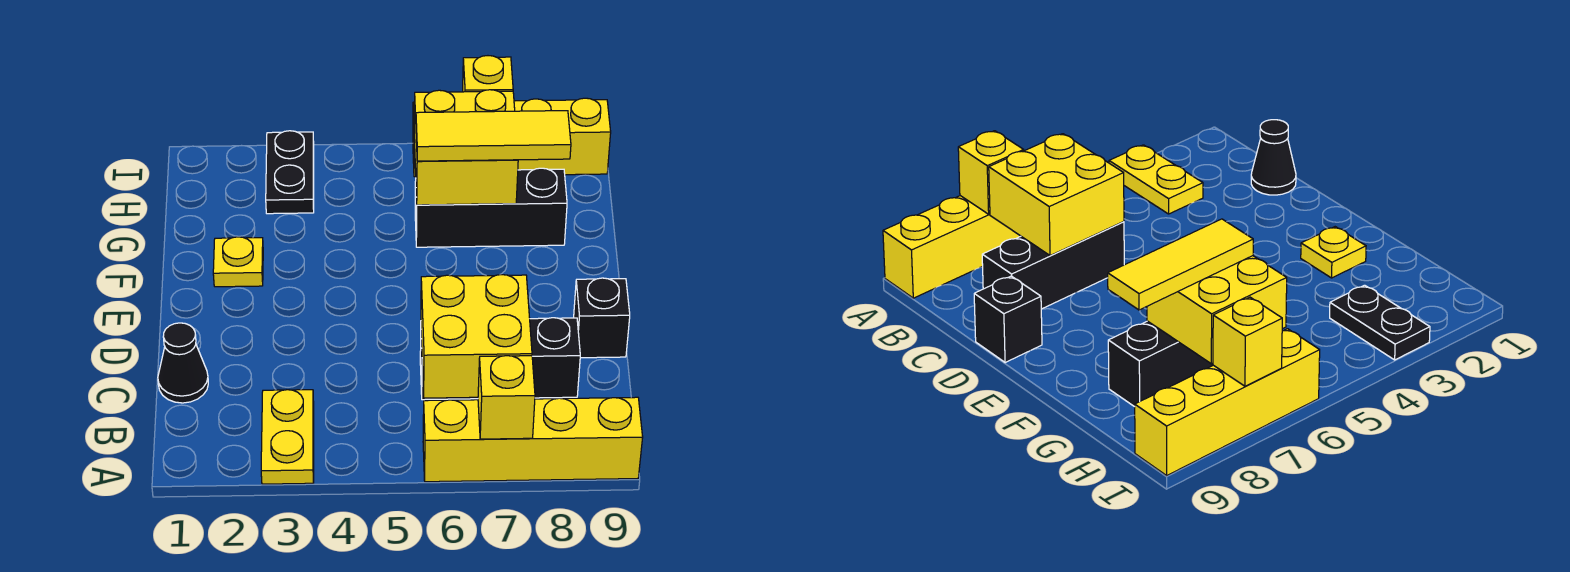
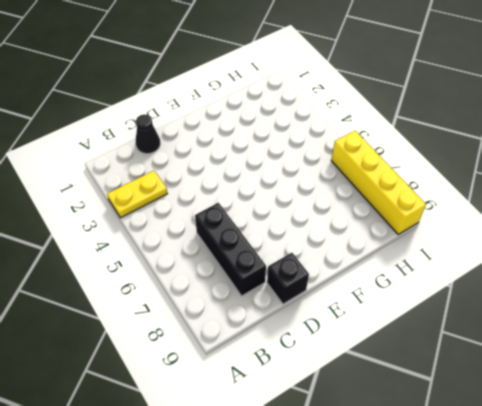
none -> yellow 1x4 brick [423,397,643,482]
none -> yellow 1x1 plate [213,237,263,287]
none -> black 1x3 brick [415,168,567,247]

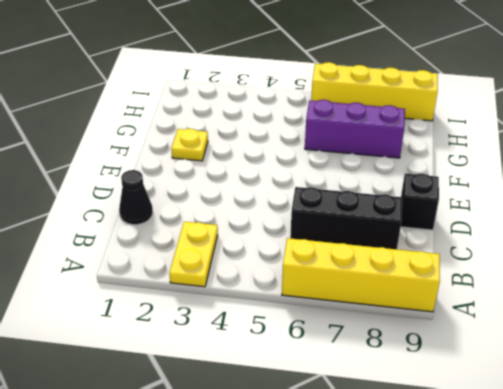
purple 1x3 brick [305,100,405,158] -> black 1x3 brick [415,168,567,247]
none -> black 1x2 plate [266,131,314,214]
none -> yellow 1x1 brick [478,356,535,439]
none -> yellow 2x2 brick [421,275,532,398]

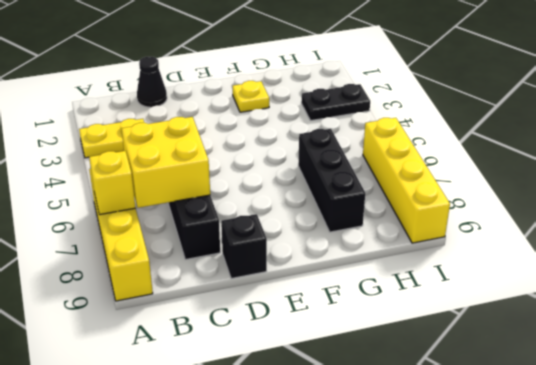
none -> yellow 2x2 brick [414,90,518,205]
none -> yellow 1x1 brick [463,56,513,92]
none -> yellow 1x3 tile [416,111,571,161]

